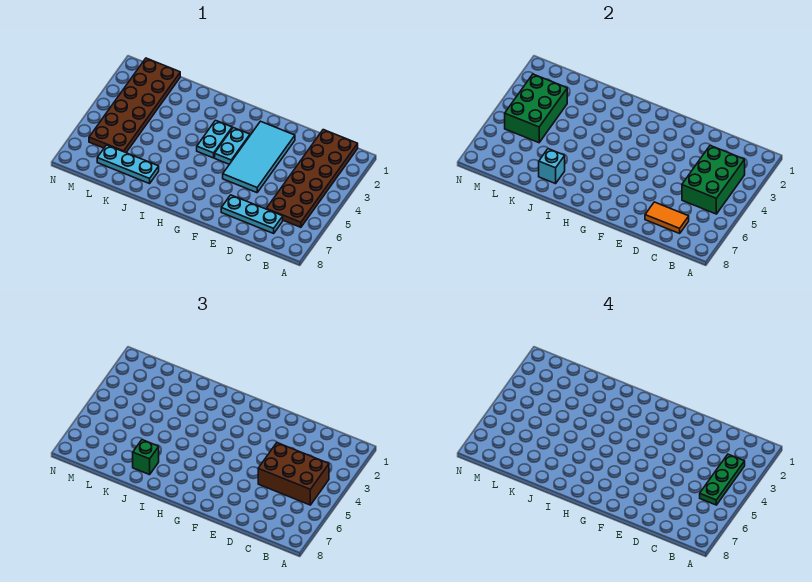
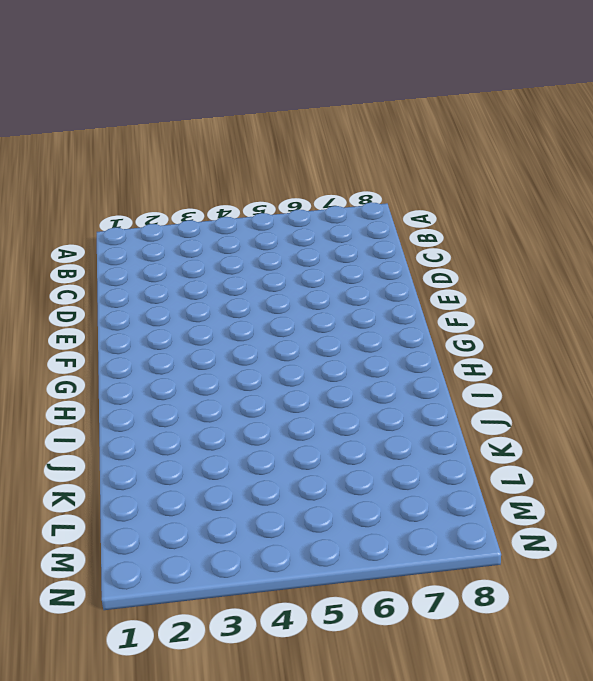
none -> brown 2x6 plate [267,130,358,227]
none -> cyan 1x3 plate [221,195,283,233]
none -> cyan 2x4 tile [223,121,295,193]

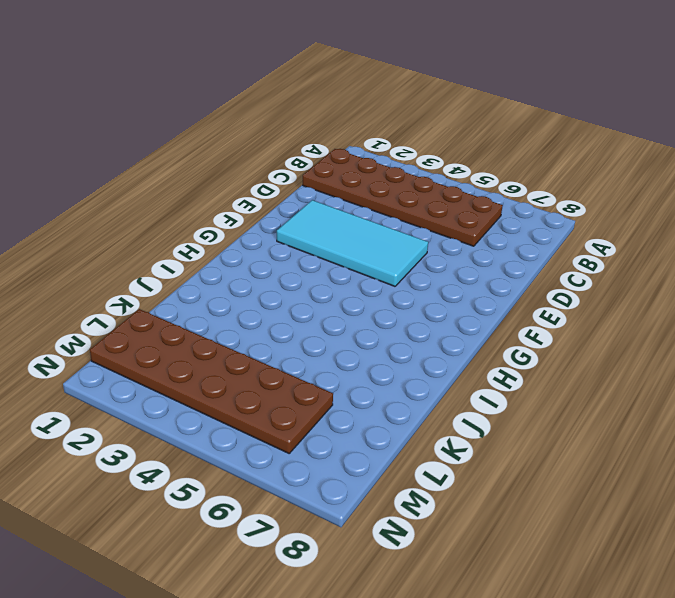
none -> cyan 1x3 plate [221,195,283,233]
none -> cyan 1x2 plate [215,128,250,164]
none -> cyan 1x2 plate [197,120,232,158]

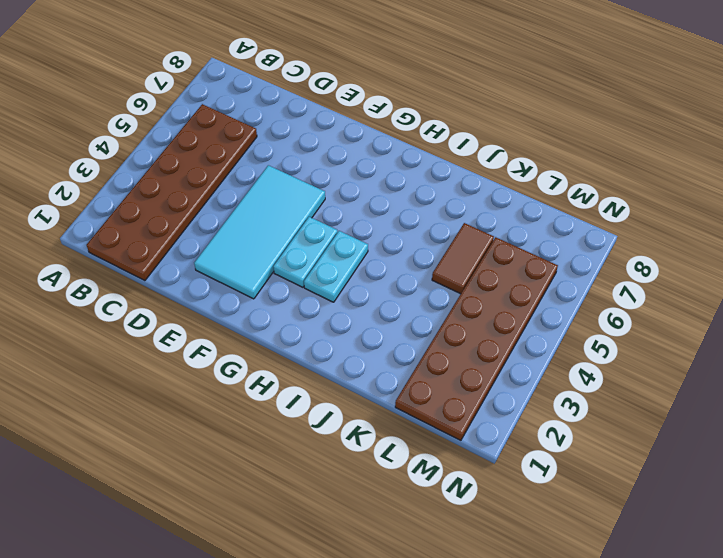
brown 1x2 tile [432,223,494,294] -> none
none -> cyan 1x3 plate [221,195,283,233]
none -> cyan 1x3 plate [97,145,159,184]
none -> green 2x3 brick [682,146,745,214]

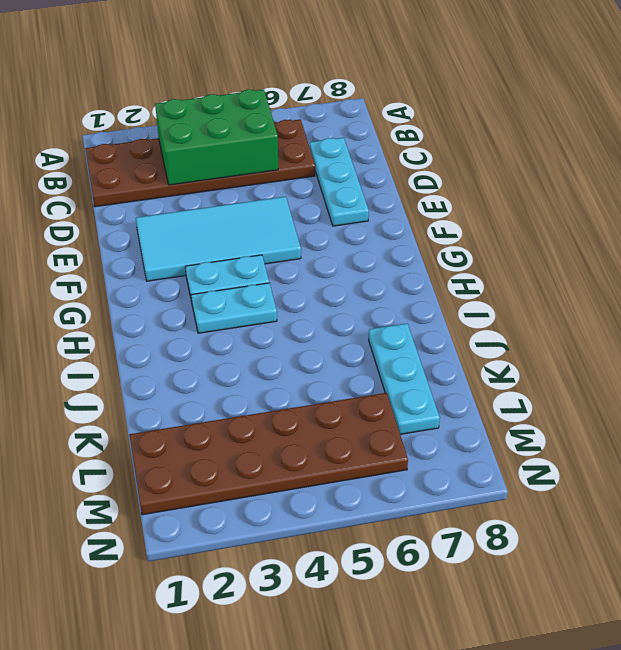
none -> orange 1x2 tile [645,202,689,233]
none -> cyan 1x1 brick [539,149,565,184]
none -> green 2x3 brick [505,74,567,143]

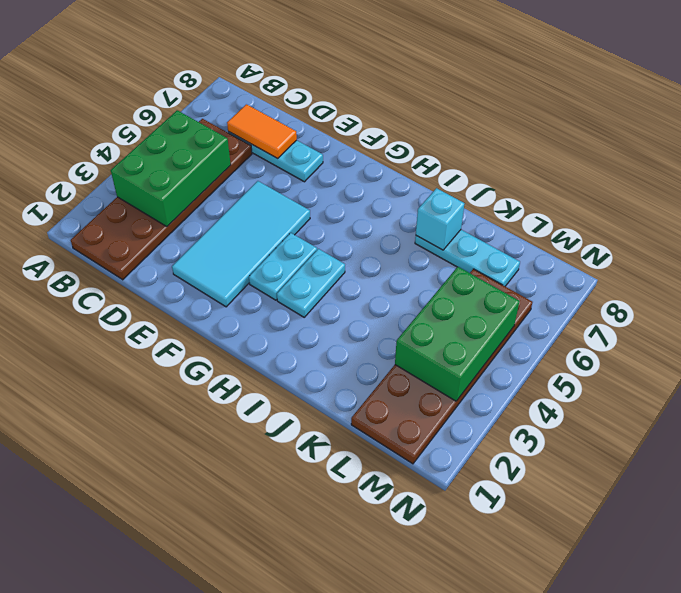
none -> brown 2x3 brick [258,443,329,505]
none -> green 1x1 brick [133,440,159,475]
none -> green 1x3 plate [700,454,745,505]

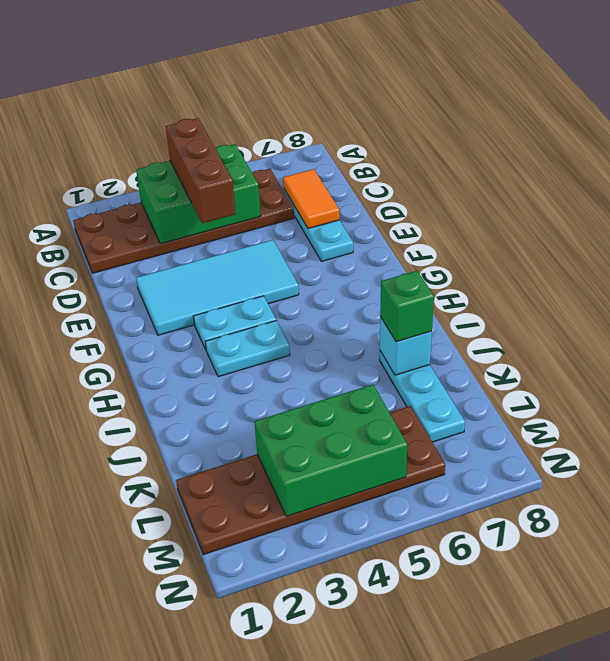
brown 1x3 brick [166,118,236,223] -> brown 2x3 brick [258,443,329,505]
none -> green 1x3 plate [700,454,745,505]

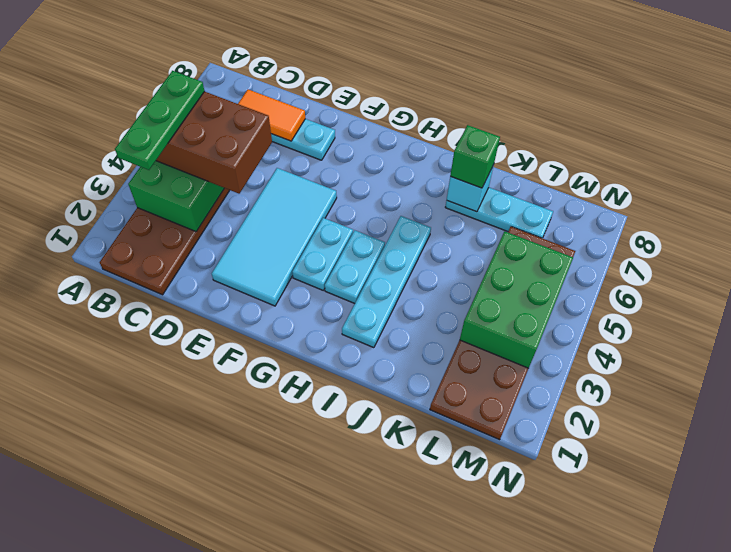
cyan 1x4 plate [342,216,431,348] -> none

